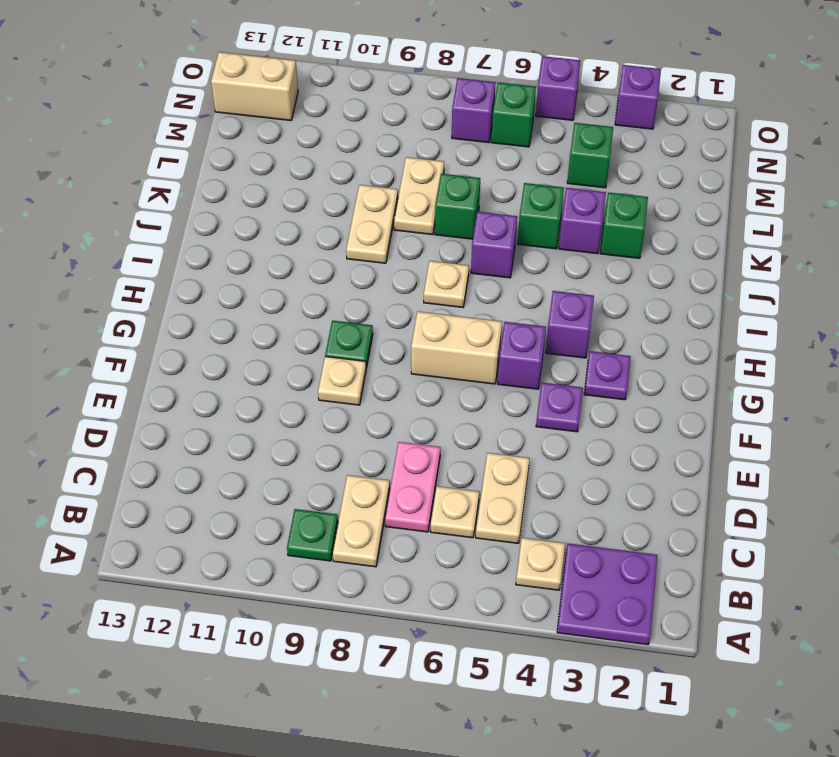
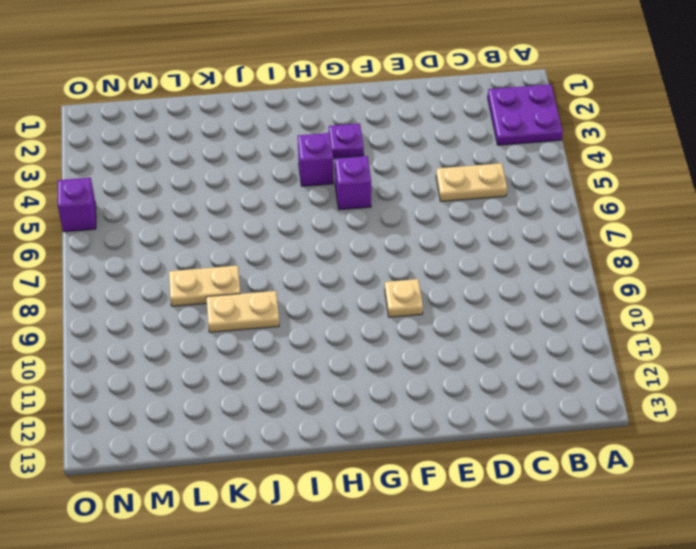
none -> tan 1x1 plate [516,538,565,590]
none -> tan 1x2 plate [332,475,390,567]
none -> green 1x1 plate [287,509,338,561]

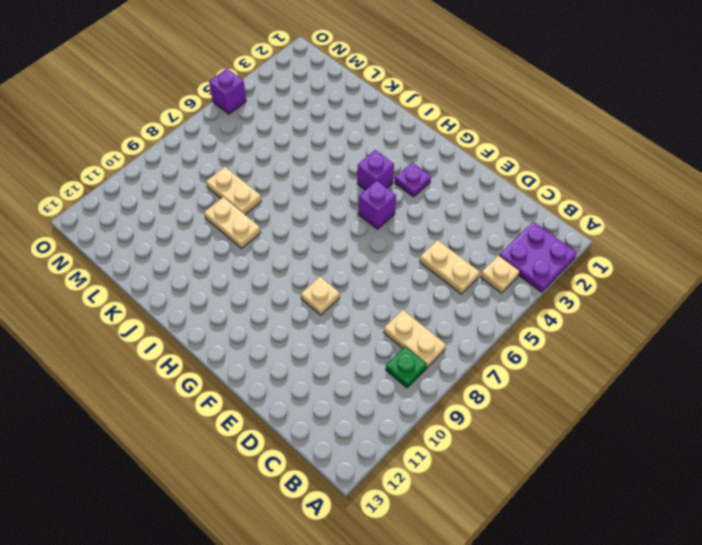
none -> tan 1x1 plate [430,486,479,538]
none -> pink 1x2 plate [385,442,440,532]
none -> purple 1x1 plate [536,383,583,432]

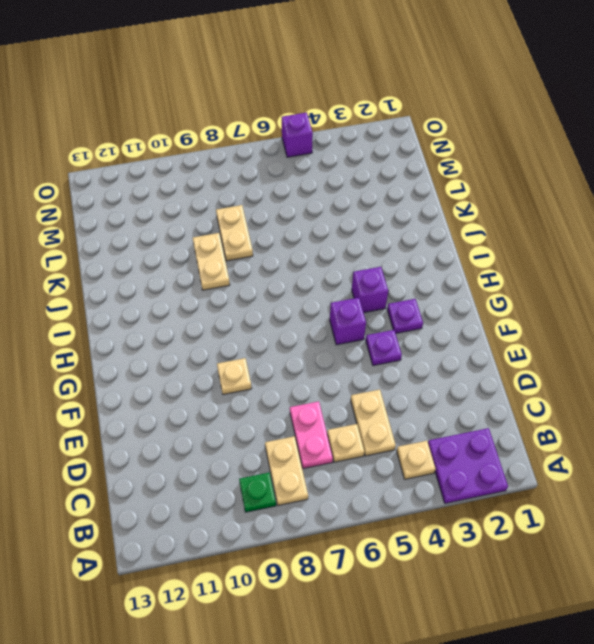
none -> tan 1x2 brick [411,311,502,384]
none -> green 1x1 plate [325,321,373,369]
none -> tan 1x1 plate [424,261,469,307]

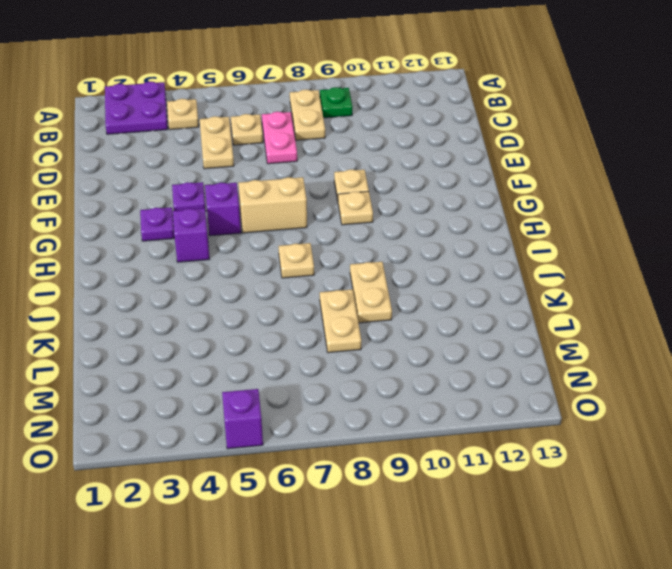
tan 1x1 plate [338,192,373,225] -> green 1x1 plate [325,321,373,369]
none -> purple 1x1 brick [471,212,517,278]
none -> green 1x1 brick [600,192,648,258]
none -> purple 1x1 brick [559,188,606,254]

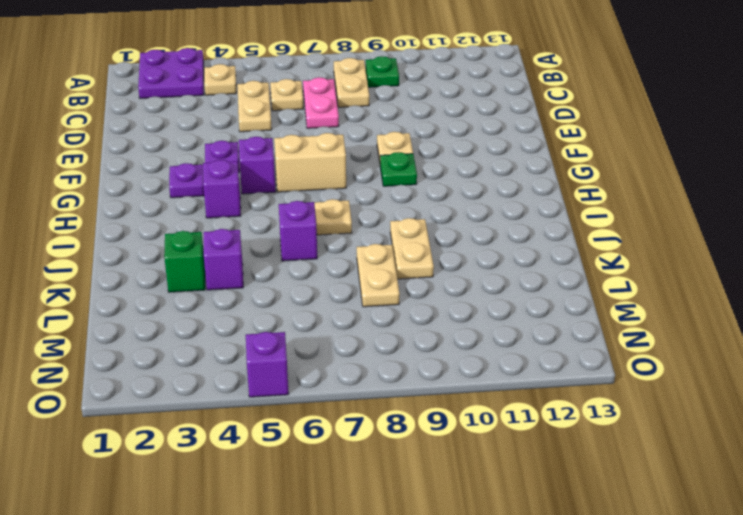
none -> green 1x1 brick [518,183,564,249]
none -> green 1x1 brick [435,174,480,239]
none -> green 1x1 brick [567,123,613,188]

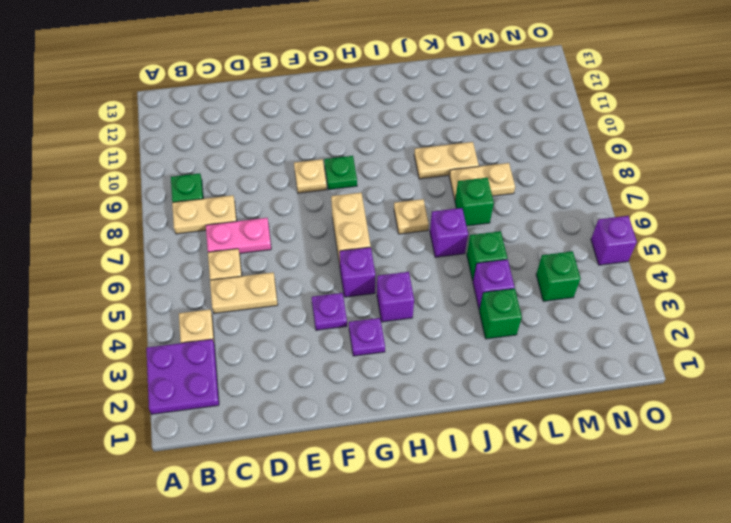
none -> green 1x1 brick [491,82,536,147]
none -> purple 1x1 brick [452,78,496,143]
none -> tan 1x2 brick [211,52,298,120]

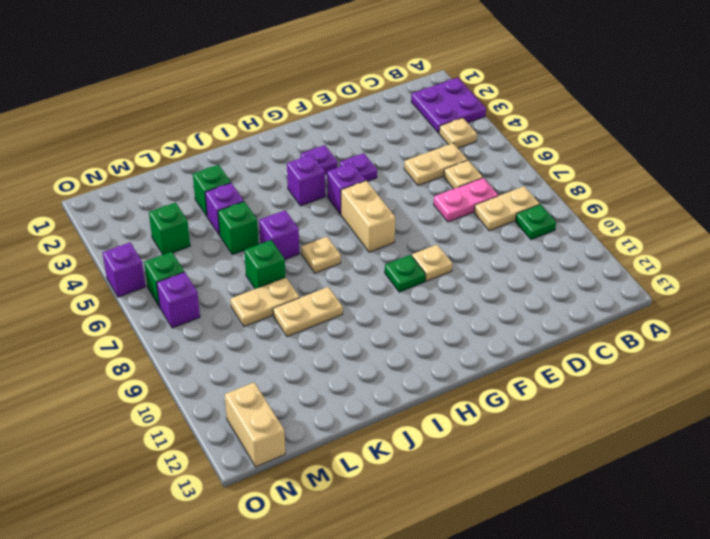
none -> purple 1x1 brick [615,65,661,129]

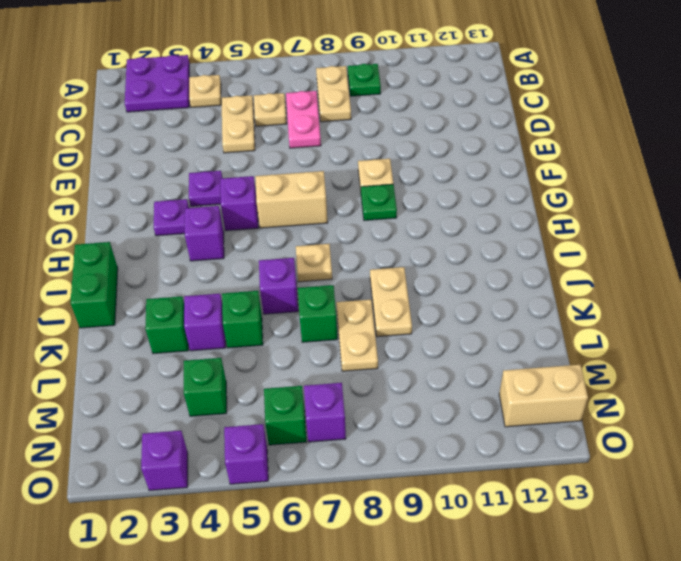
green 1x2 brick [70,242,118,328] -> none

